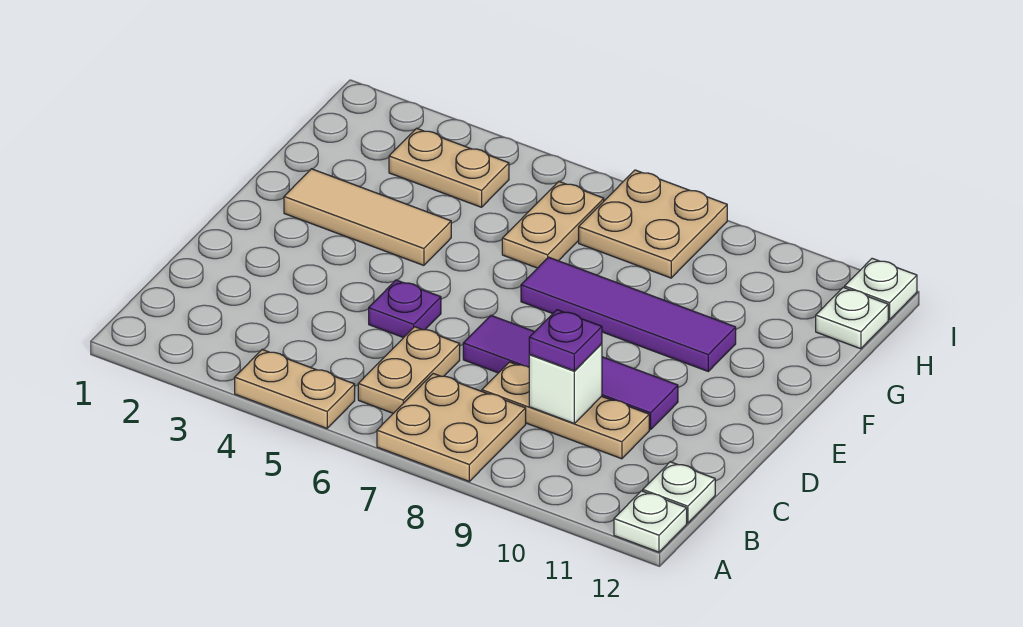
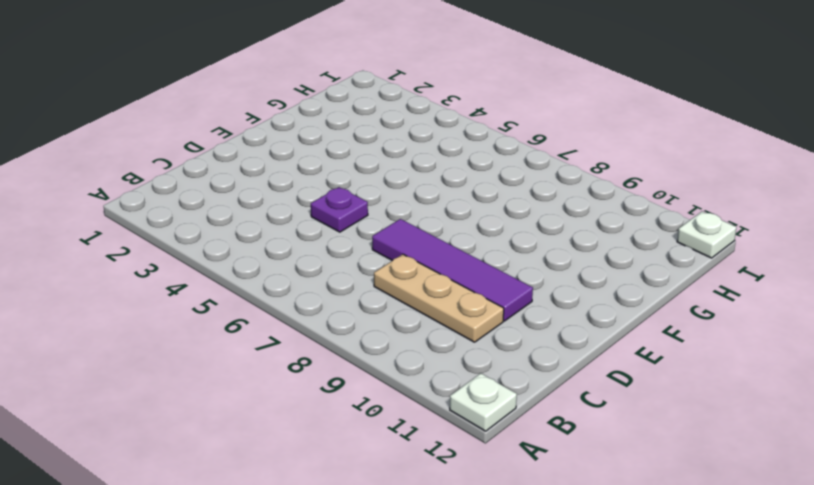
none -> tan 1x2 plate [235,350,355,428]
none -> tan 2x2 plate [377,374,526,481]
none -> tan 1x2 plate [358,327,460,413]

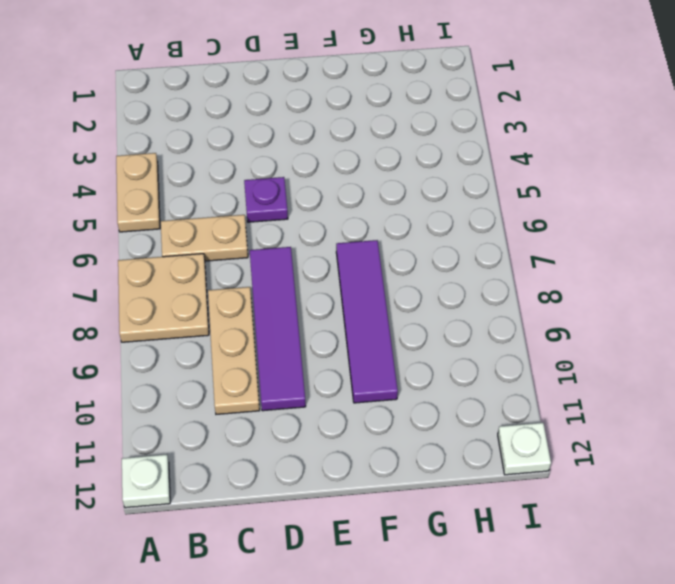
none -> white 1x1 plate [643,462,715,523]
none -> tan 1x3 tile [284,169,451,265]
none -> tan 1x2 plate [502,182,604,268]

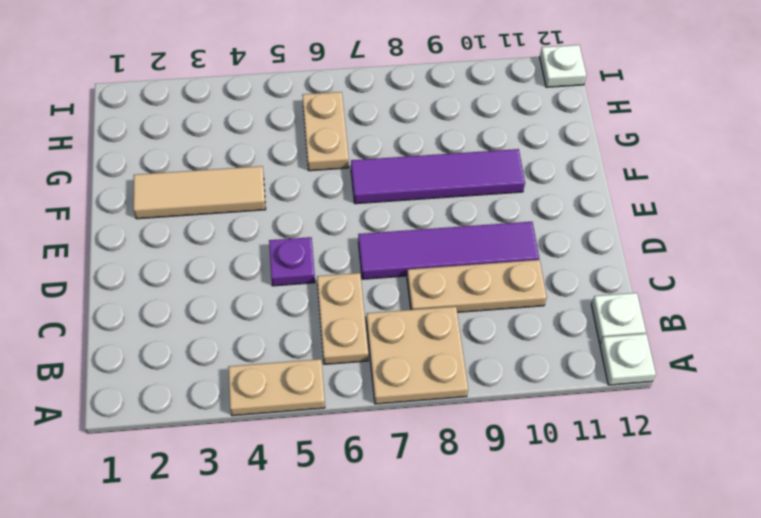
none -> tan 1x2 plate [389,128,509,207]
none -> tan 2x2 plate [579,170,727,278]
none -> white 1x1 plate [816,288,888,349]

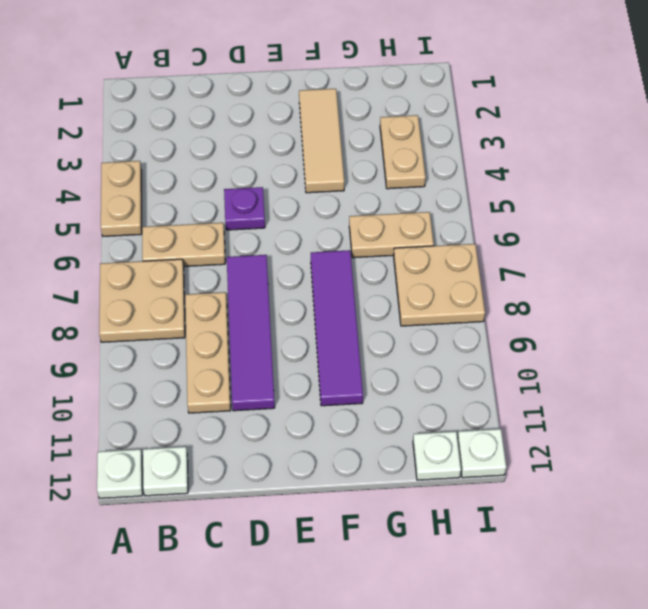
none -> white 1x1 brick [529,344,602,423]
none -> purple 1x1 plate [529,310,602,371]

